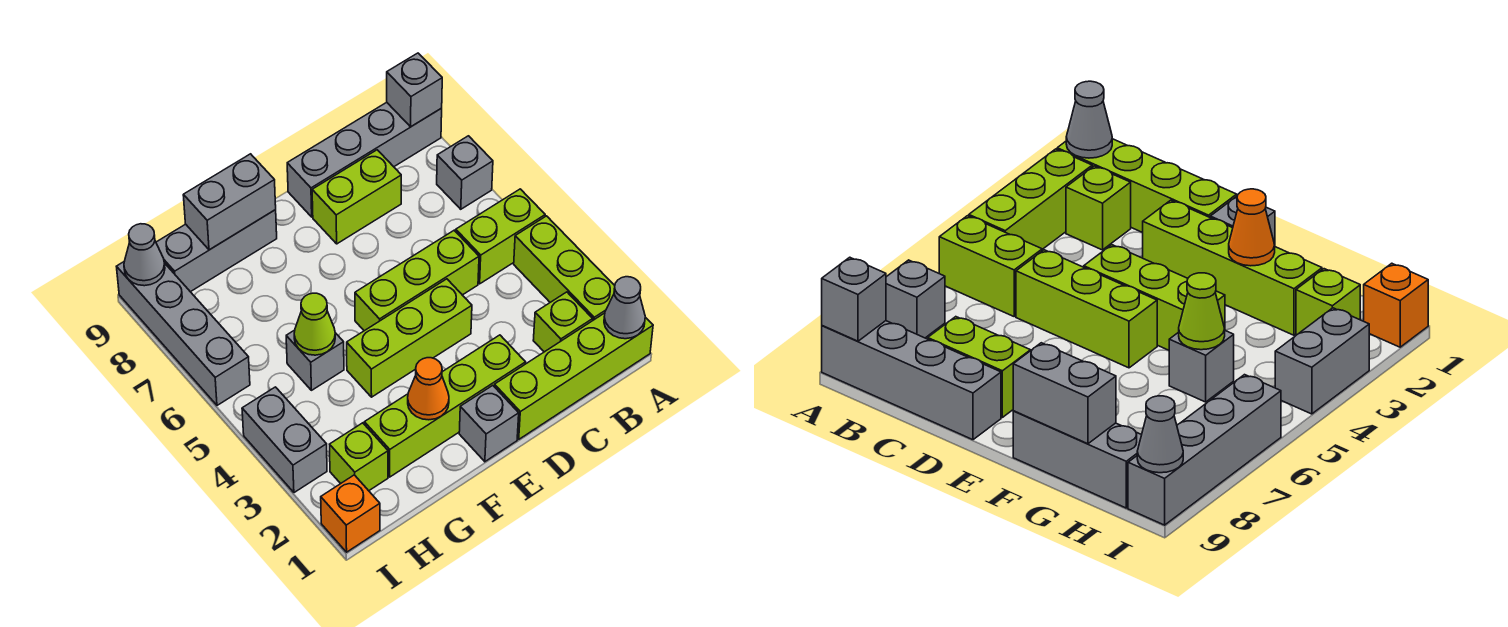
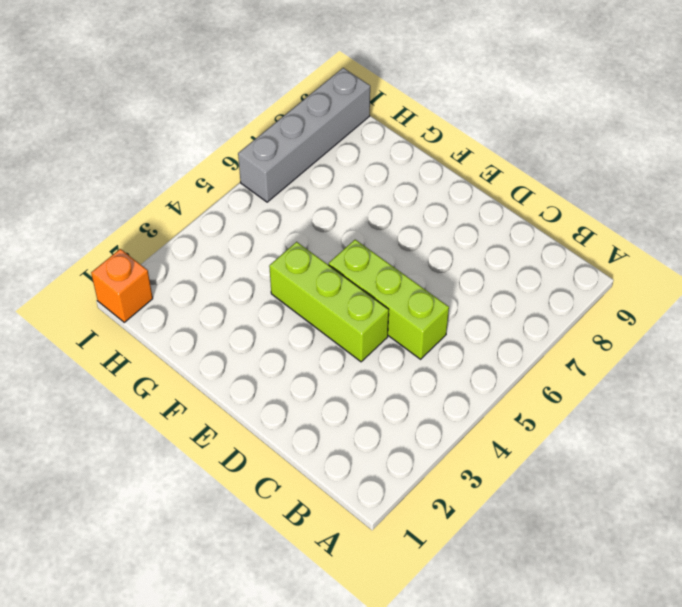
none -> lime 1x4 brick [494,313,653,439]
none -> lime 1x3 brick [514,216,615,320]
none -> lime 1x2 brick [456,189,545,284]

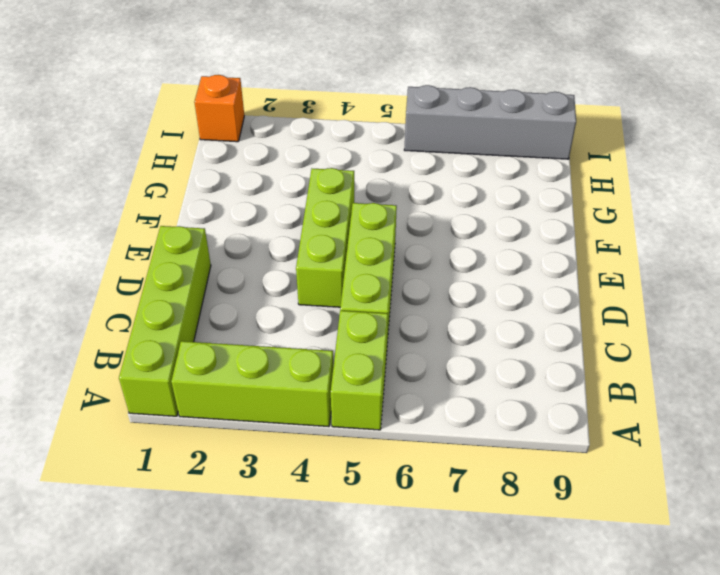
none -> grey 1x1 brick [437,136,493,209]
none -> grey 1x4 brick [287,102,442,217]
none -> lime 1x1 brick [533,292,593,352]

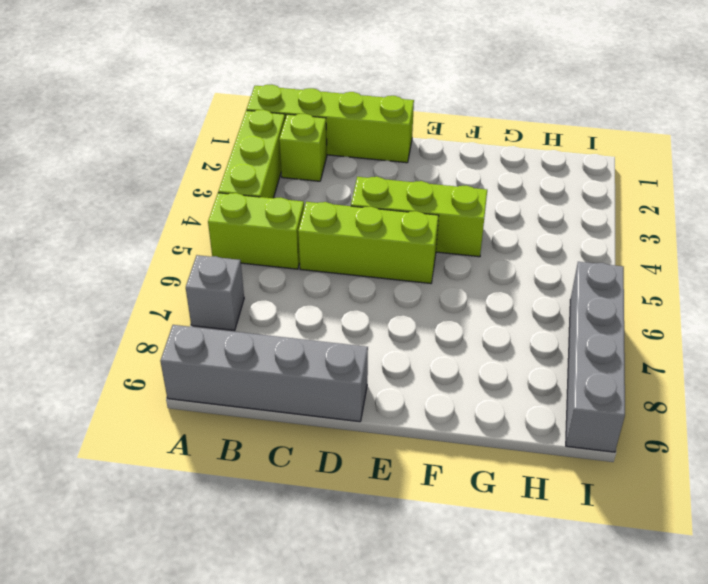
none -> lime 1x2 brick [312,150,401,244]
none -> lime 1x4 brick [364,335,526,477]
none -> grey 1x1 brick [459,385,519,462]

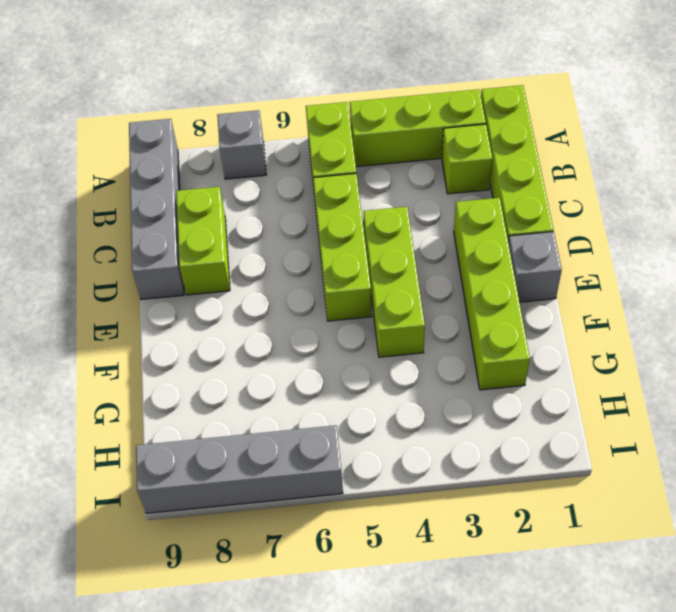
none -> grey 1x3 brick [156,210,277,292]
none -> grey 1x1 brick [286,330,344,390]
none -> lime 1x1 brick [330,423,388,491]

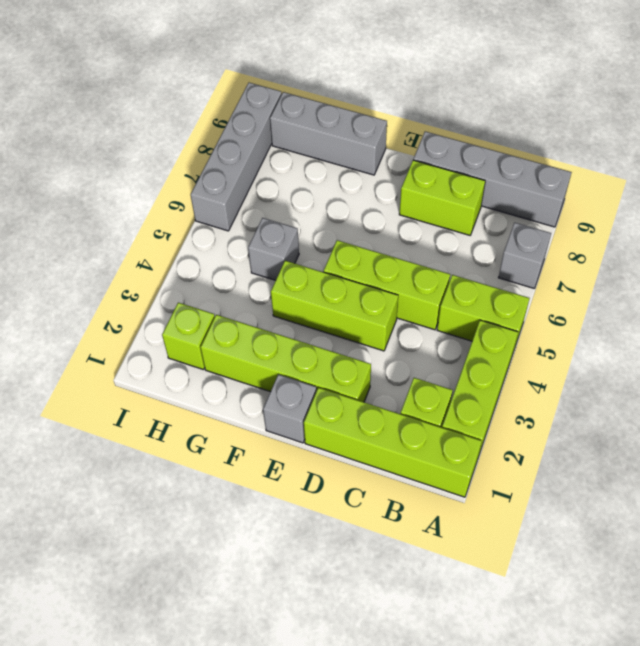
none -> orange 1x1 brick [321,475,380,552]
none -> grey 1x2 brick [242,387,327,493]
none -> grey 1x1 cone [604,277,645,339]

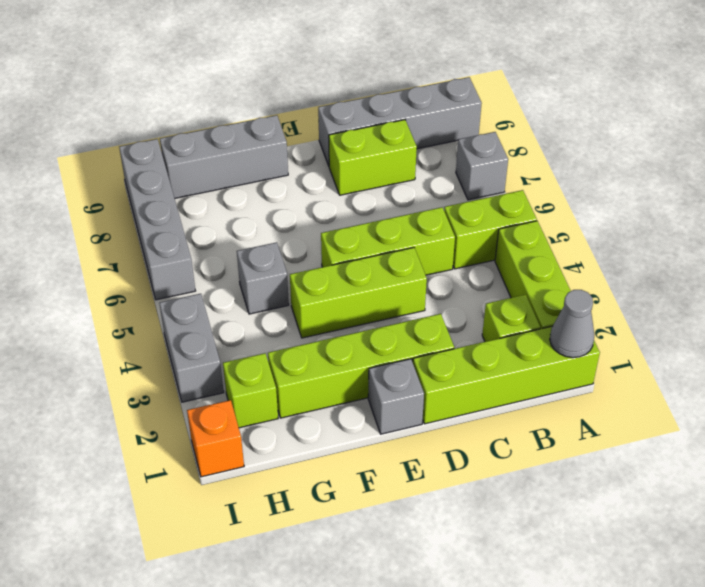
none -> grey 1x1 brick [387,53,442,127]
none -> orange 1x1 cone [408,358,449,420]
none -> grey 1x2 brick [183,154,276,250]

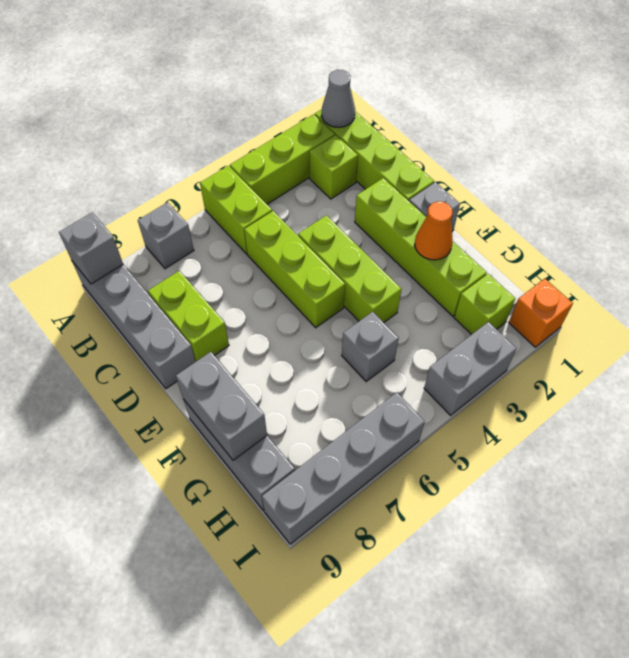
none -> lime 1x1 cone [294,293,335,355]
none -> grey 1x1 cone [124,224,165,286]

